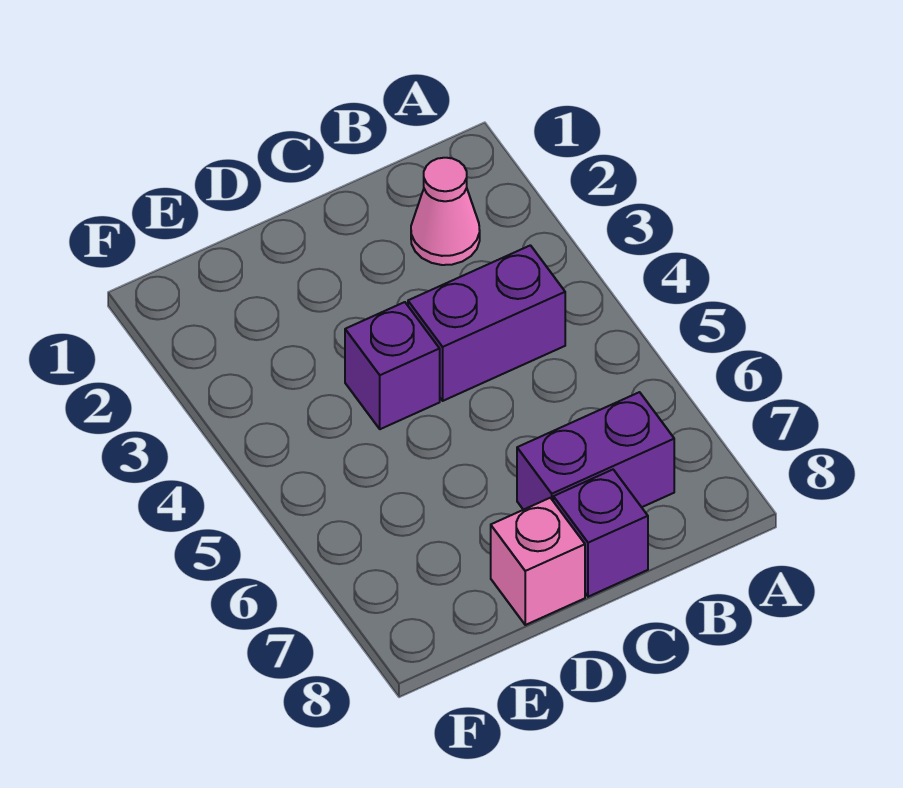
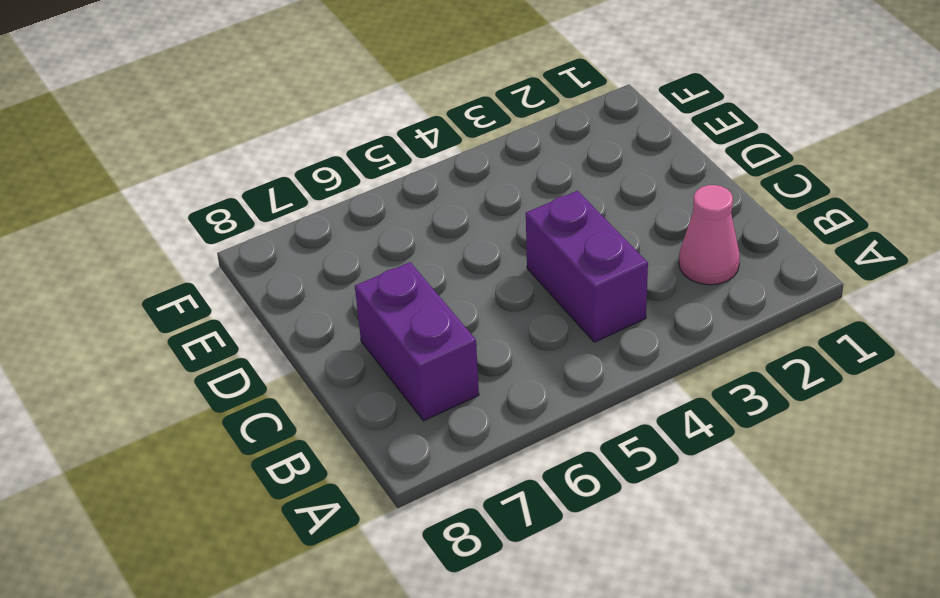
none -> purple 1x1 brick [553,470,648,597]
none -> purple 1x1 brick [345,302,440,429]

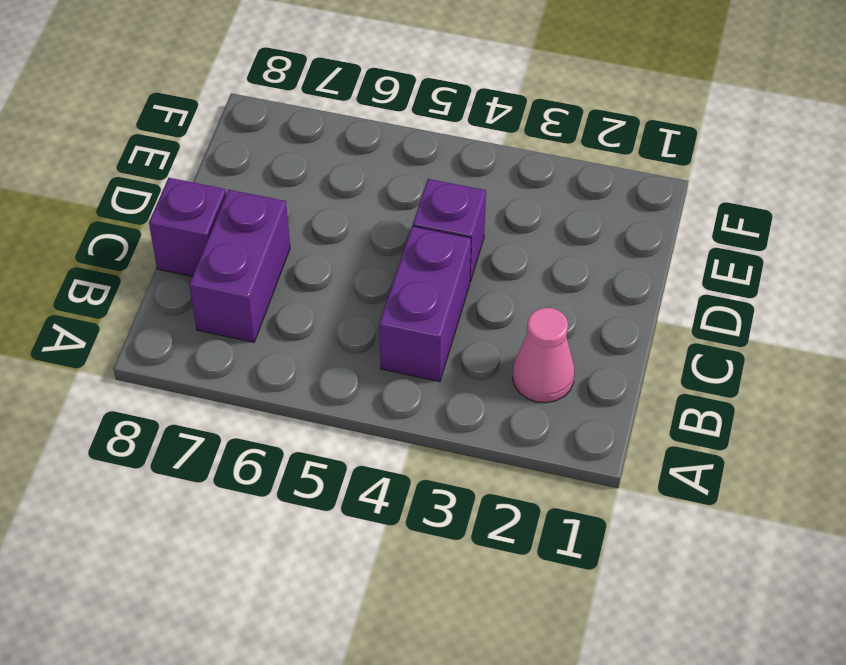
none -> pink 1x1 brick [491,498,585,625]

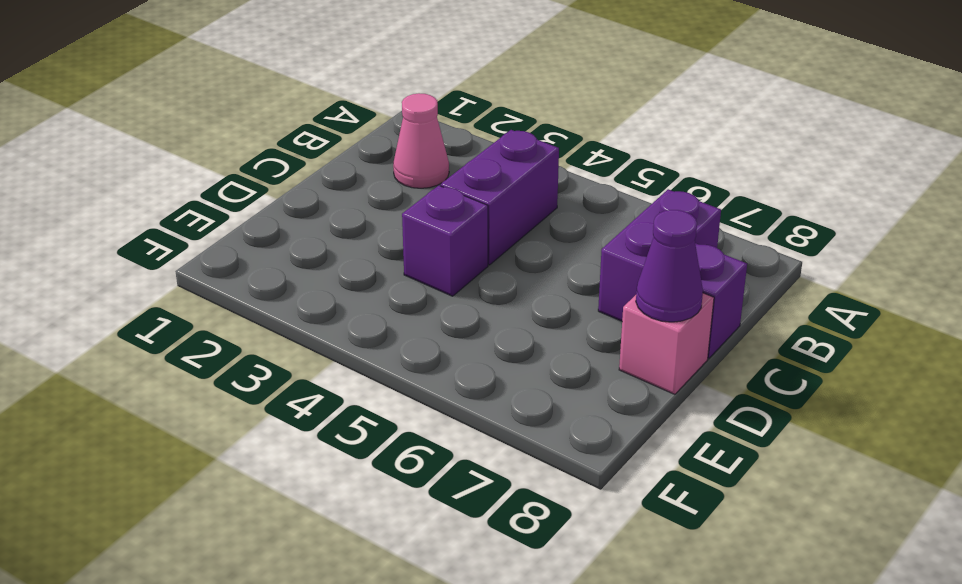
purple 1x1 cone [636,210,703,322] -> none

